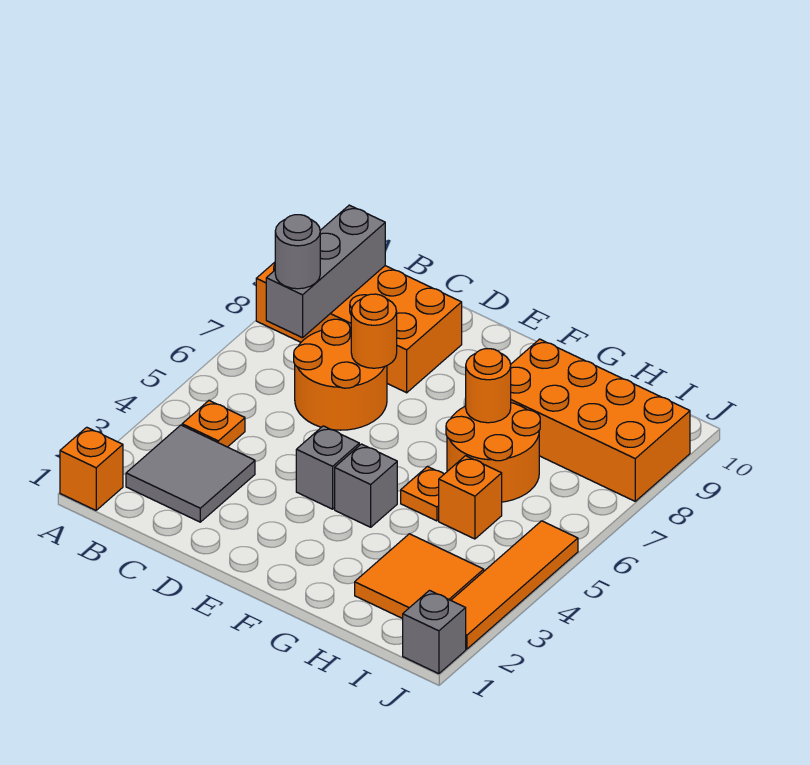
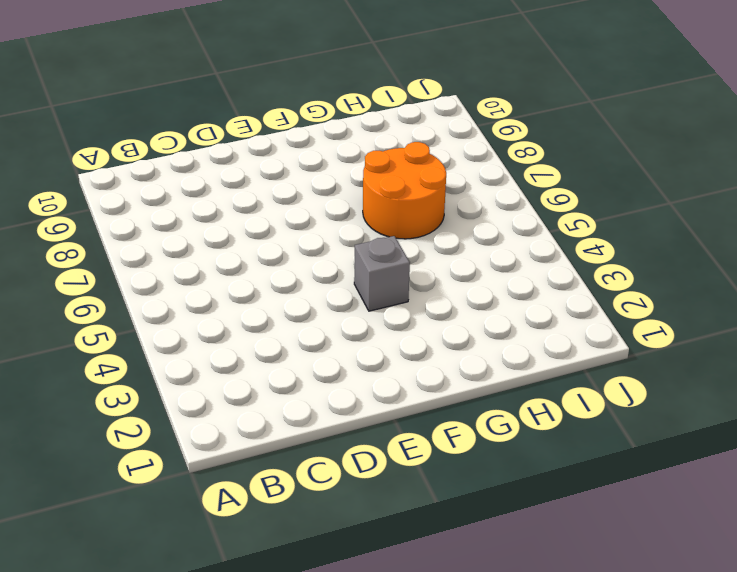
none -> orange 1x1 brick [60,427,123,510]
none -> orange 2x4 brick [256,262,462,393]
none -> grey 2x2 tile [126,425,255,522]

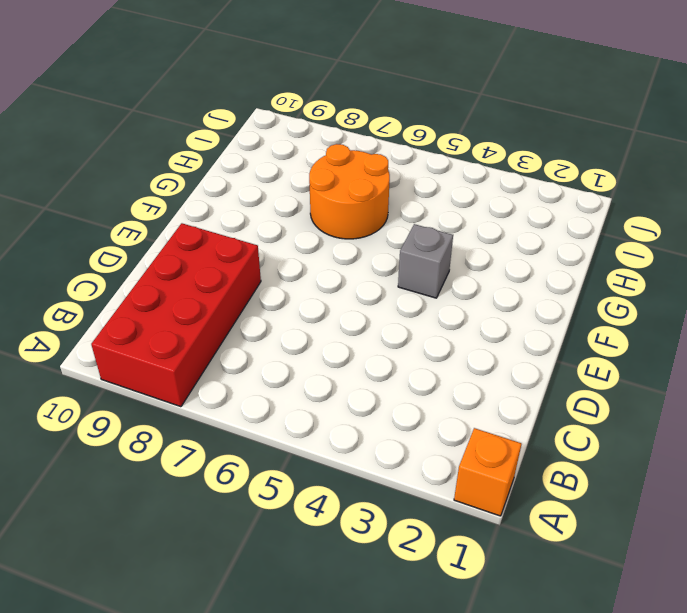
red 2x4 brick [91,223,261,407] -> orange 2x4 brick [256,262,462,393]
none -> grey 2x2 tile [126,425,255,522]
none -> orange 1x1 plate [182,401,245,447]
none -> orange 2x2 round brick [294,319,387,430]

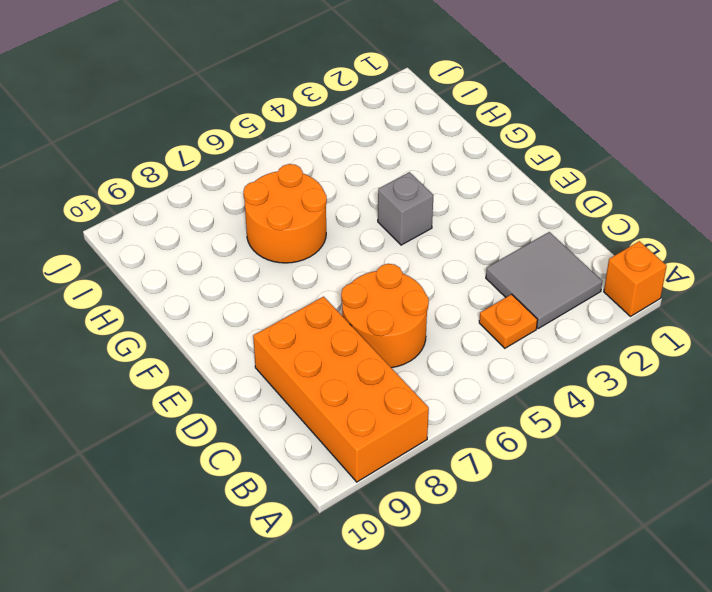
none -> grey 1x1 brick [296,426,359,509]
none -> orange 1x1 plate [401,466,444,521]
none -> orange 2x4 brick [511,339,690,501]

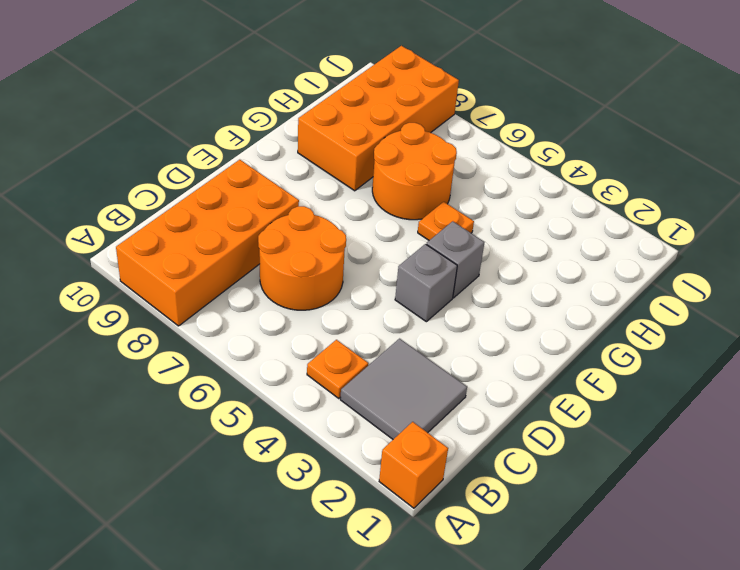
none -> orange 2x2 tile [355,534,484,619]
none -> orange 1x1 brick [439,456,502,539]
none -> grey 1x1 brick [403,590,466,674]

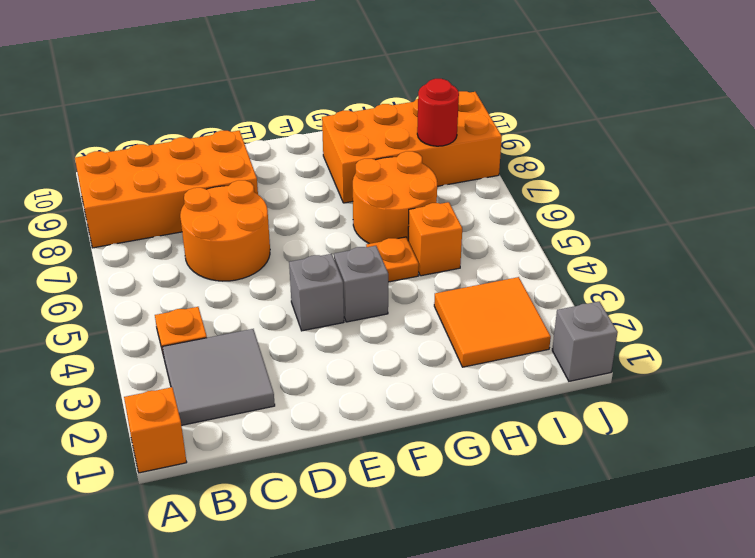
red 1x1 round brick [417,79,459,146] -> none
none -> orange 1x4 tile [451,521,578,649]
none -> grey 1x3 brick [266,205,385,338]
none -> orange 1x1 round brick [351,294,397,368]

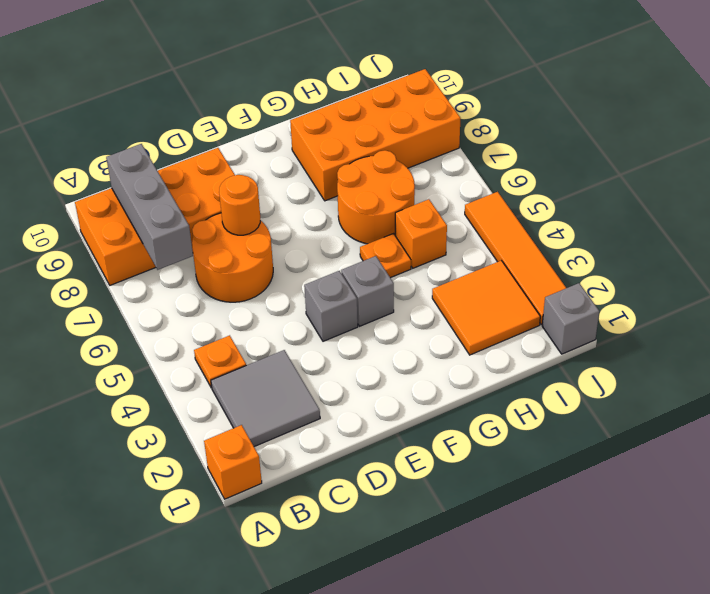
none -> orange 1x1 round brick [466,349,511,423]
none -> grey 1x1 round brick [275,215,320,289]

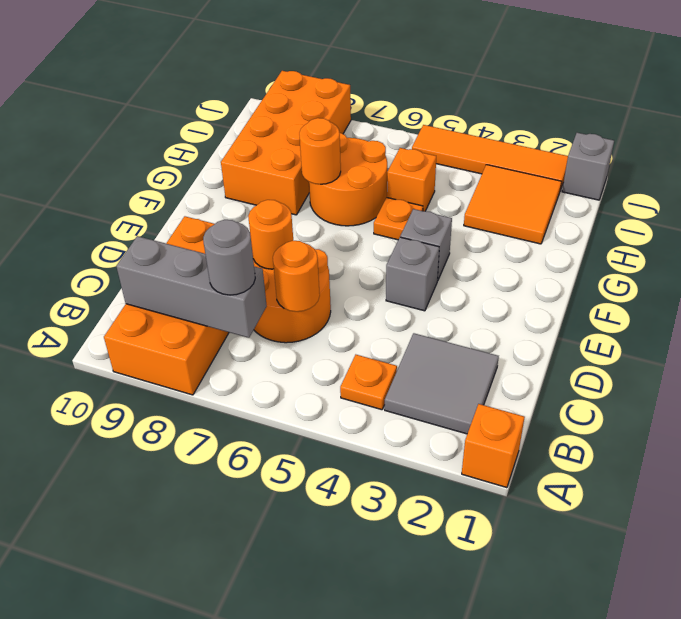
orange 1x1 round brick [273,241,320,312] -> none

